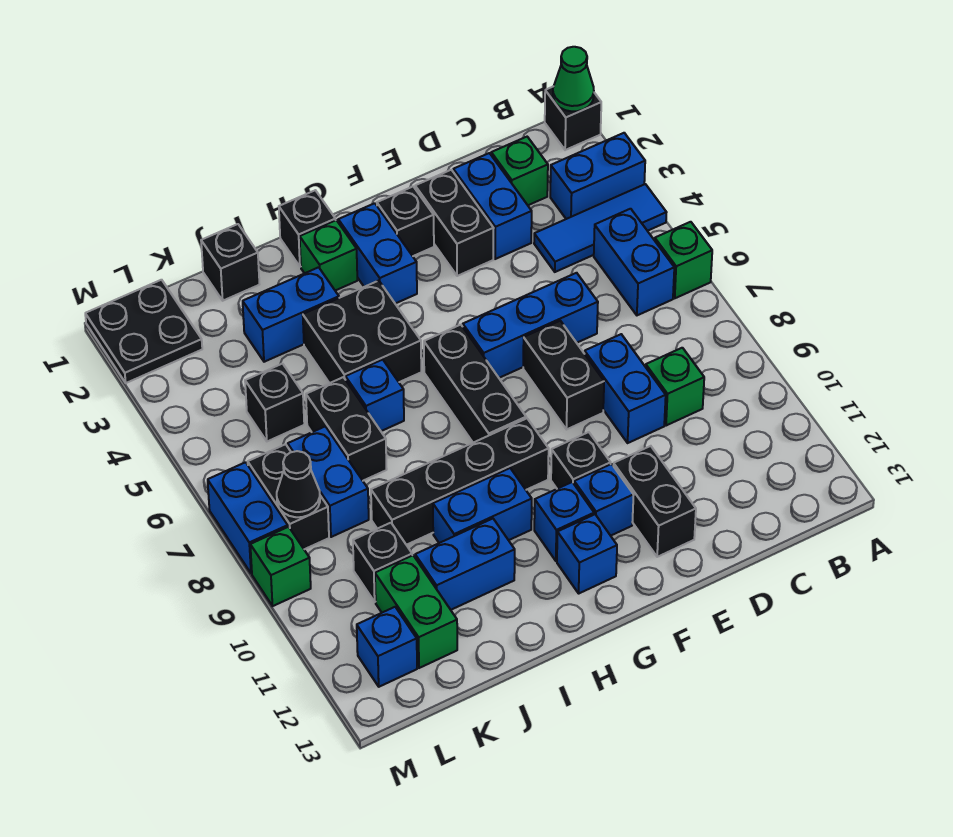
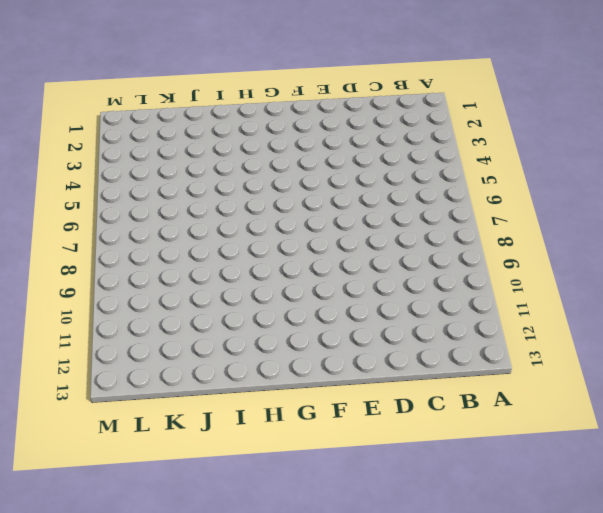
none -> black 1x1 brick [545,87,601,150]
none -> blue 1x2 brick [550,133,645,219]
none -> blue 1x3 tile [534,184,667,272]
none -> green 1x1 brick [655,222,712,298]

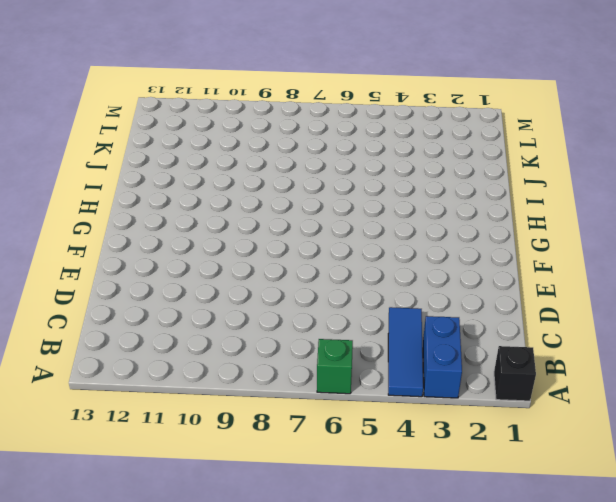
none -> blue 1x2 brick [594,209,674,315]
none -> green 1x1 brick [491,137,548,205]
none -> green 1x1 brick [646,348,704,426]
none -> blue 1x2 brick [453,153,532,259]

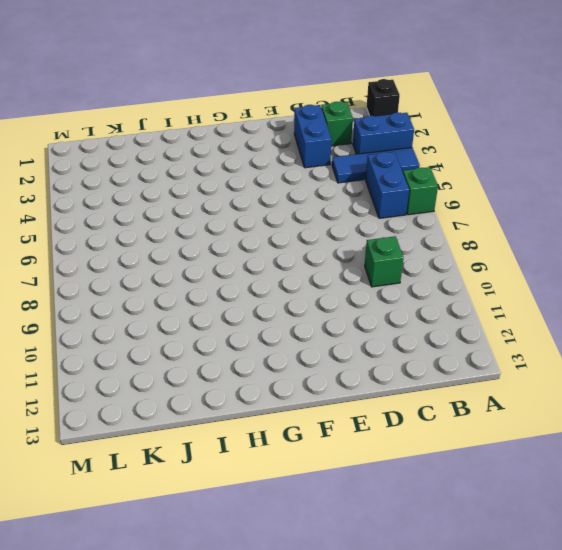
none -> blue 1x3 brick [463,273,598,378]
none -> blue 1x2 brick [585,334,666,443]
none -> black 1x2 brick [415,170,494,276]
none -> black 1x2 brick [523,321,604,430]

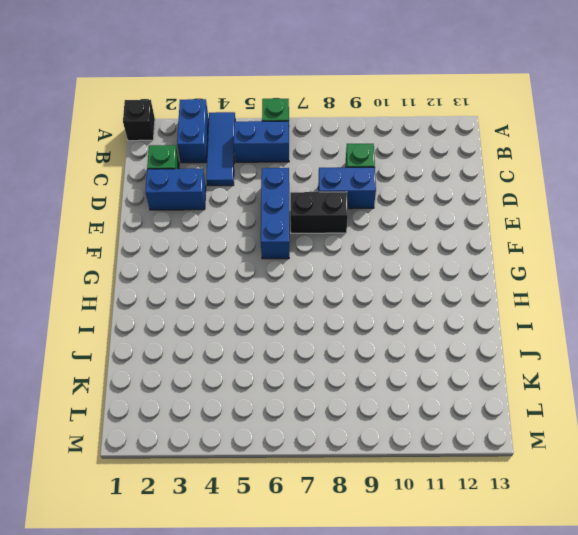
none -> black 1x2 brick [415,170,494,276]
none -> black 1x2 brick [613,446,696,557]
none -> black 1x1 brick [377,187,434,256]
none -> black 1x1 brick [551,432,611,489]

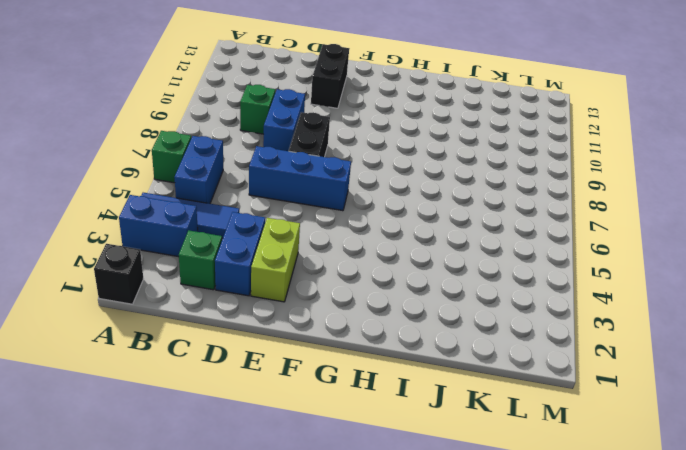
lime 1x2 brick [251,218,300,302] -> black 1x2 brick [415,170,494,276]
none -> black 1x1 brick [377,187,434,256]
none -> black 1x1 brick [551,432,611,489]
none -> blue 1x1 brick [574,464,634,536]
none -> blue 1x2 brick [338,203,417,304]

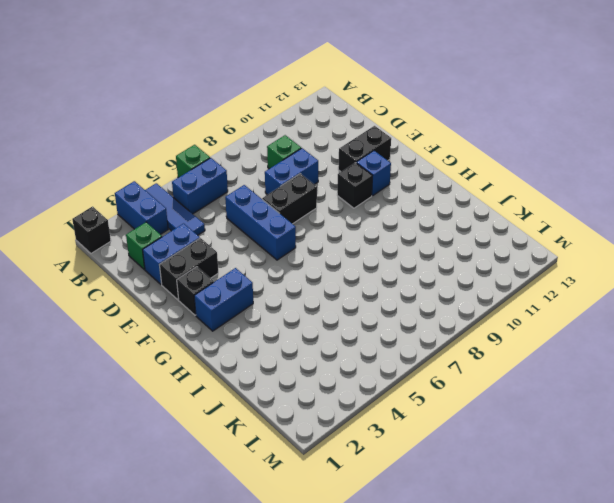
none -> black 1x3 brick [424,325,526,443]
none -> black 1x4 brick [371,418,549,545]
none -> blue 1x1 brick [534,482,594,561]
none -> blue 1x1 brick [557,514,617,593]

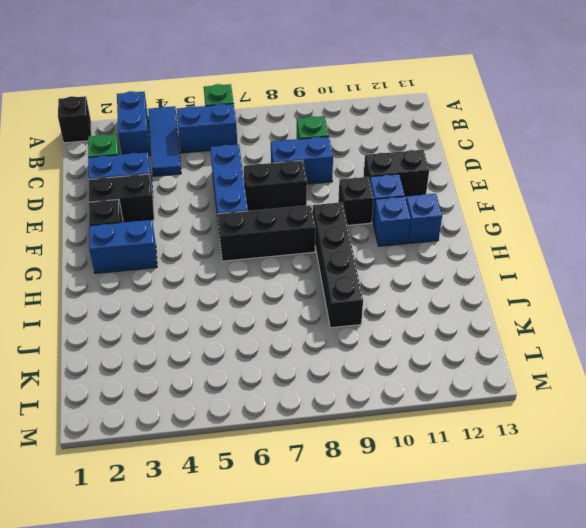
none -> black 1x1 brick [279,190,335,267]
none -> green 1x1 brick [300,220,357,291]
none -> black 2x2 brick [303,281,421,383]
none -> blue 1x2 brick [433,468,532,543]

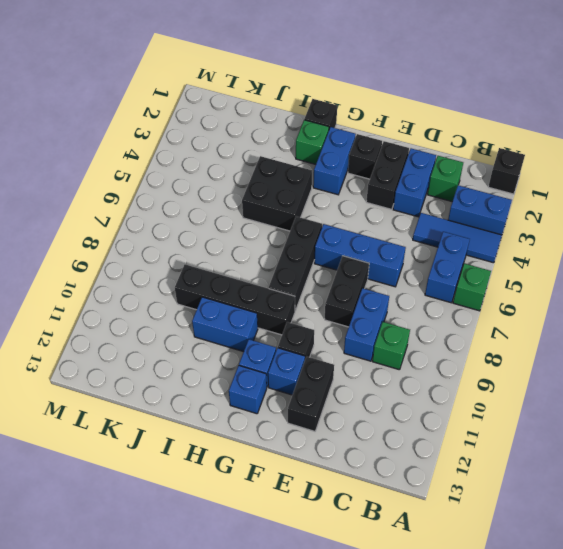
none -> blue 1x2 brick [243,267,339,362]
none -> blue 1x1 brick [345,360,404,431]
none -> blue 1x2 brick [415,519,515,610]
none -> black 1x1 brick [201,224,259,301]

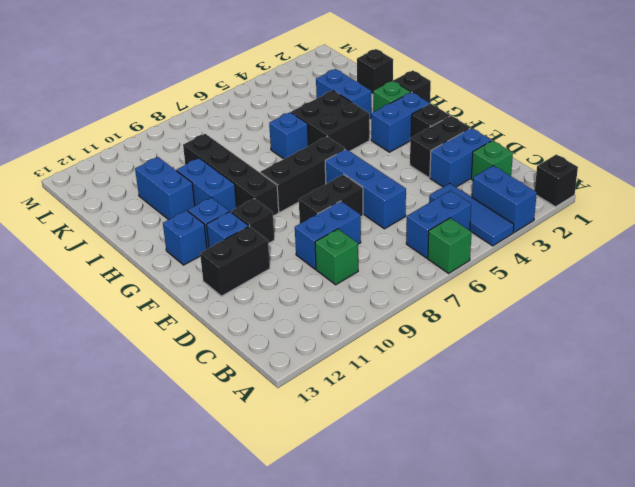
none -> black 1x2 brick [306,377,387,481]
none -> black 1x1 brick [245,364,304,441]
none -> blue 1x2 brick [288,426,369,537]
none -> black 1x1 brick [353,523,412,602]

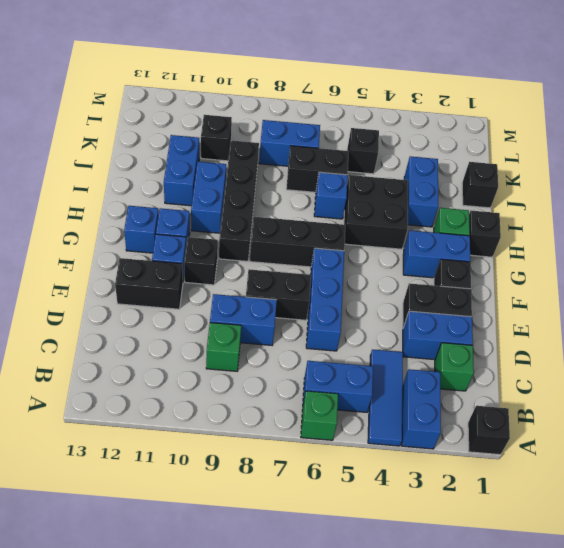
none -> green 1x2 brick [375,555,457,668]
none -> black 2x2 plate [85,280,202,383]
none -> black 1x2 brick [248,444,329,549]
none -> blue 1x1 brick [357,607,417,687]

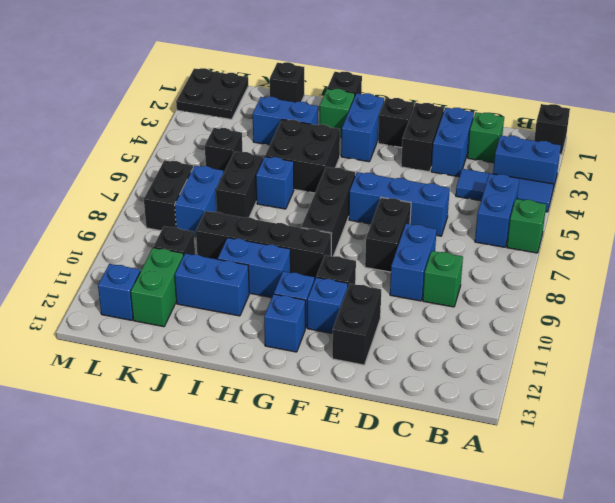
none -> blue 1x2 brick [208,462,288,574]
none -> green 1x1 brick [250,527,311,606]
none -> green 1x1 cone [553,47,594,111]
none -> black 1x1 cone [277,451,320,517]

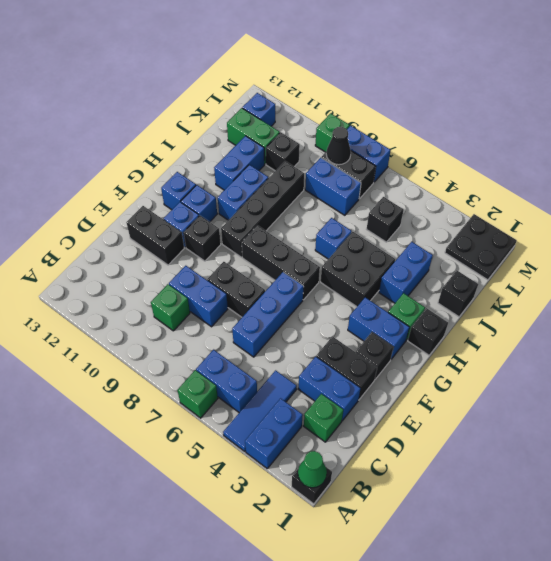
none -> black 1x2 brick [306,377,387,481]

